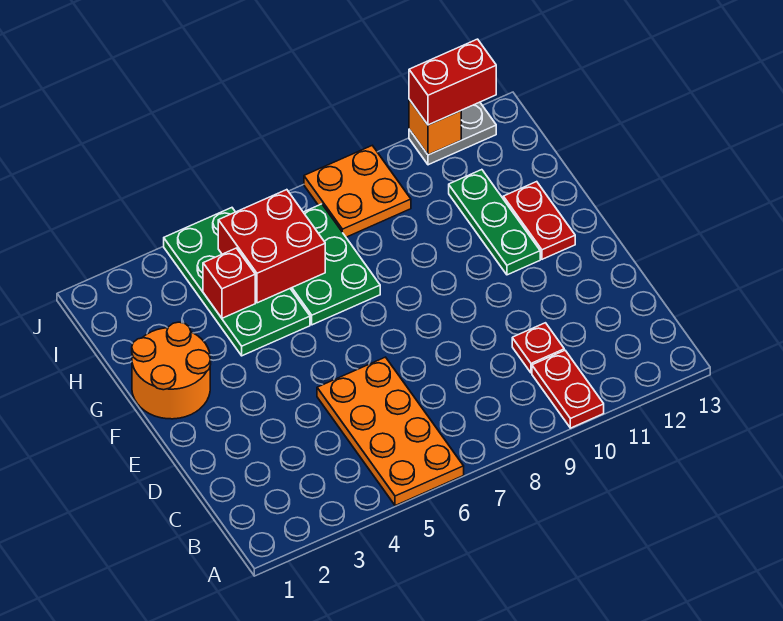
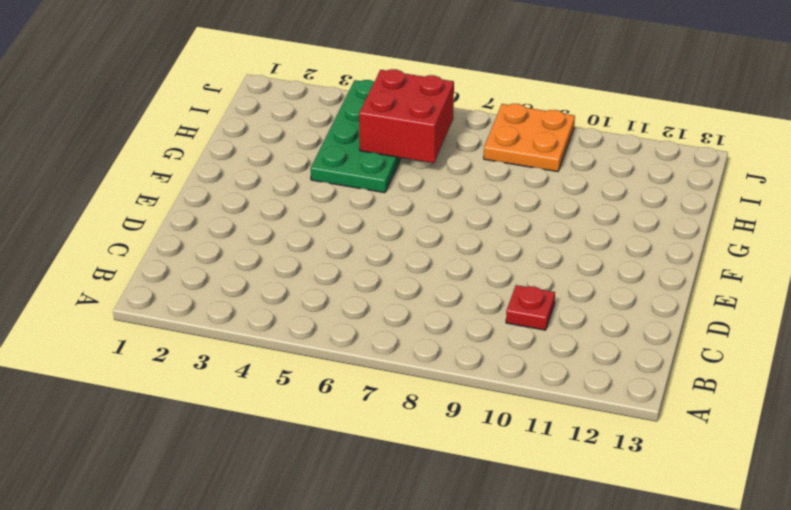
none -> orange 2x4 plate [317,357,464,506]
none -> red 1x2 plate [532,350,604,428]
none -> orange 2x2 round brick [132,322,211,419]

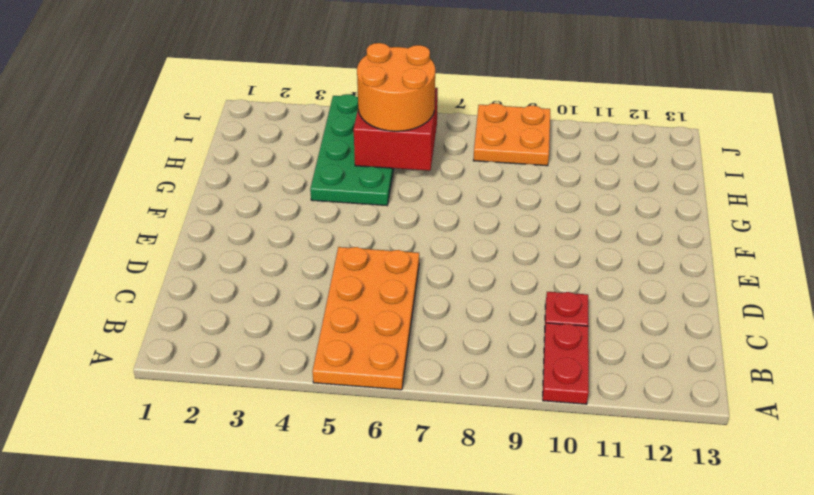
orange 2x2 round brick [357,43,435,131] -> orange 2x2 round brick moved to [132,322,211,419]
none -> green 1x3 plate [449,170,540,275]
none -> red 1x2 plate [503,182,575,259]
none -> green 2x3 plate [290,204,380,325]

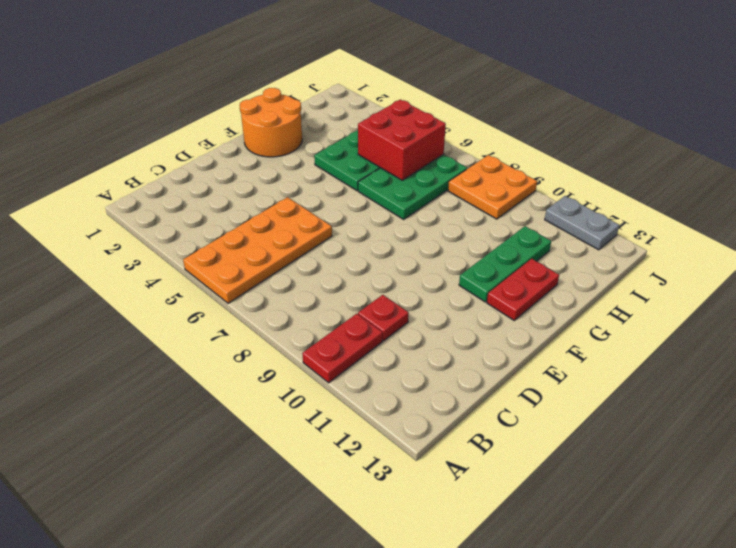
none -> red 1x1 brick [203,248,255,318]
none -> orange 1x1 brick [409,100,461,155]
none -> red 1x2 brick [409,39,496,125]

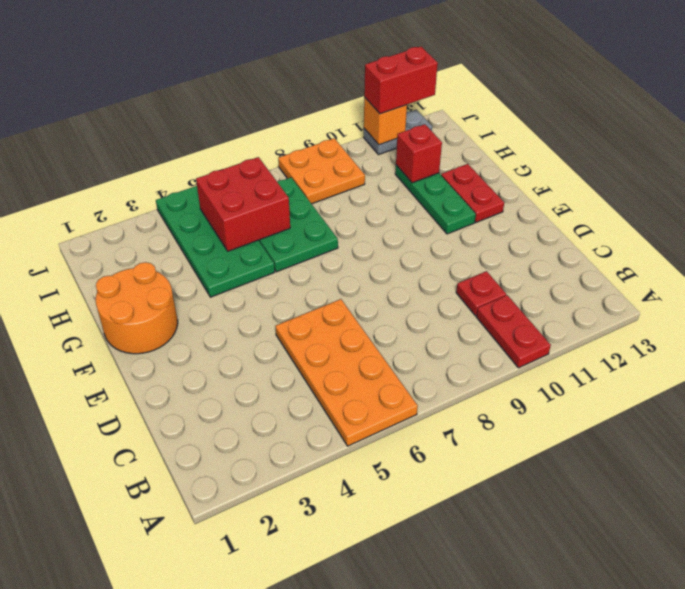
red 1x1 brick [396,124,442,183] -> red 1x1 brick moved to [203,248,255,318]

